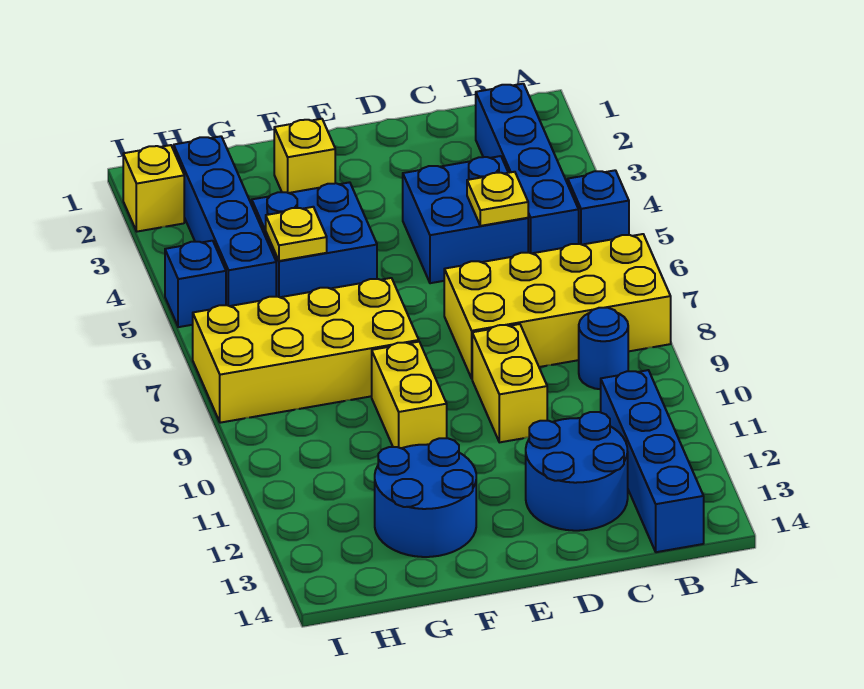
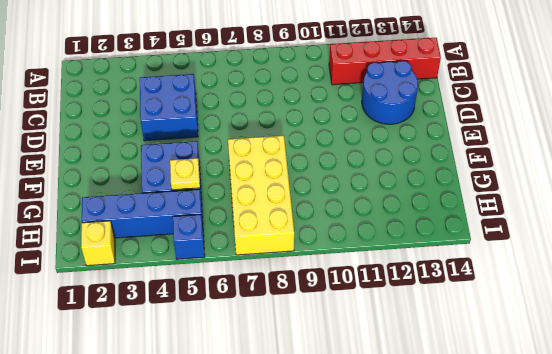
red 1x4 brick [329,38,441,85] -> blue 1x4 brick [601,370,704,552]
none -> blue 1x1 brick [568,170,629,245]
none -> yellow 2x4 brick [444,234,671,378]
none -> blue 1x4 brick [476,84,579,253]

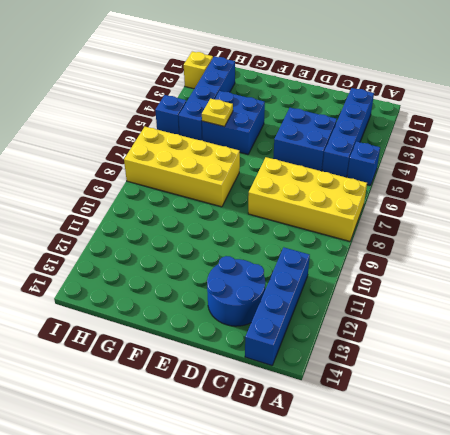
none -> blue 1x1 round brick [579,308,628,389]
none -> yellow 1x2 brick [472,324,547,442]
none -> yellow 1x1 brick [274,119,335,193]

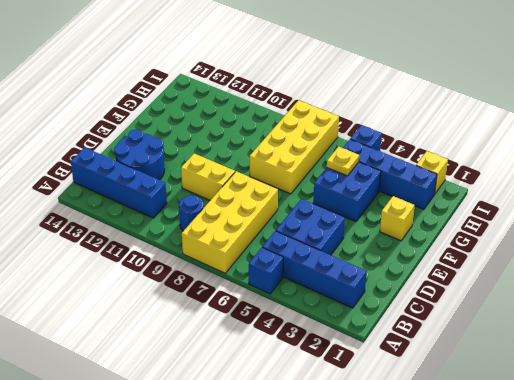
none -> yellow 1x2 brick [372,342,447,448]
none -> blue 2x2 round brick [375,438,476,557]
none -> yellow 1x1 plate [467,172,528,226]

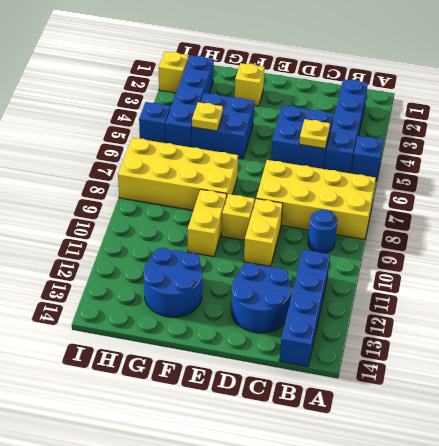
yellow 1x1 brick [222,194,255,240] -> none

